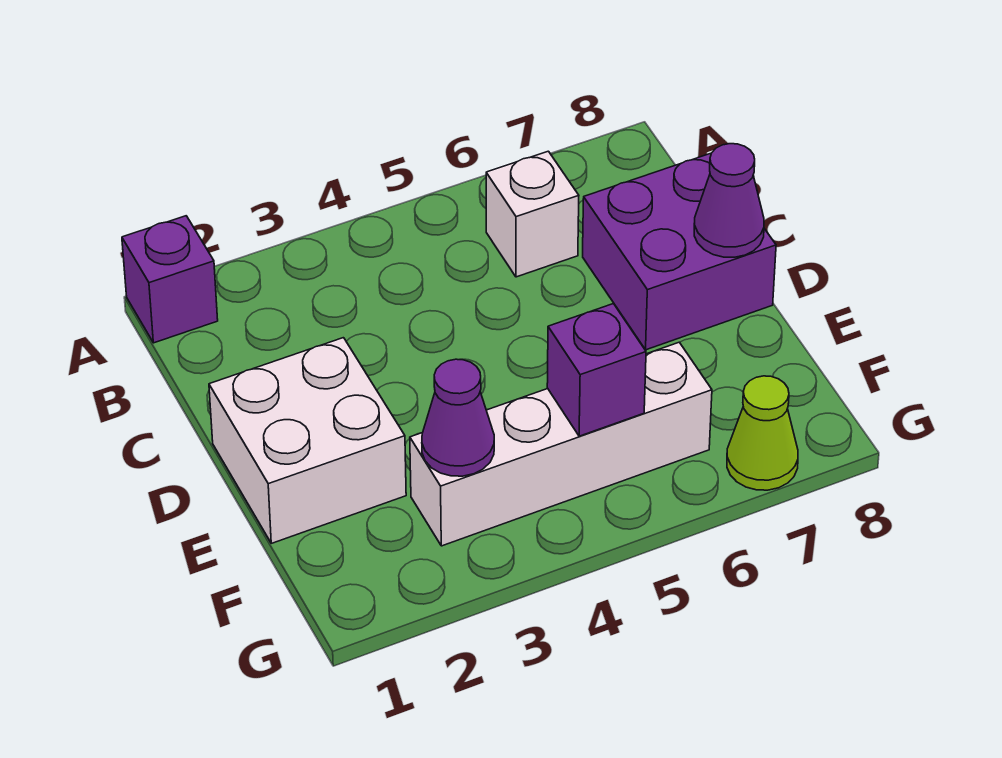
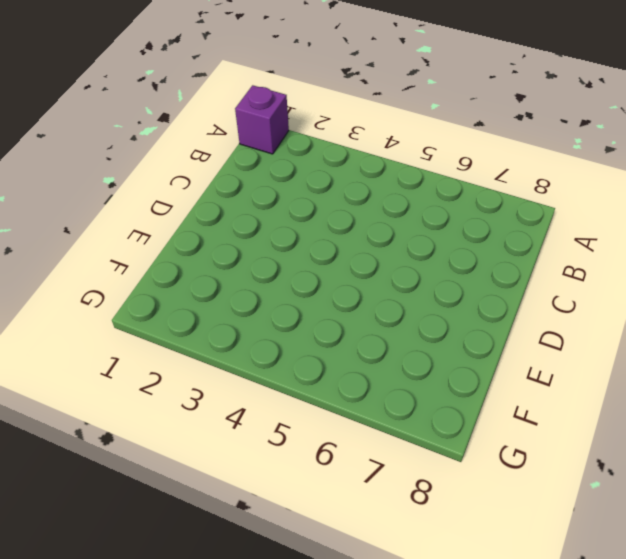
none -> white 1x1 brick [486,151,579,277]
none -> purple 2x2 brick [583,154,776,350]

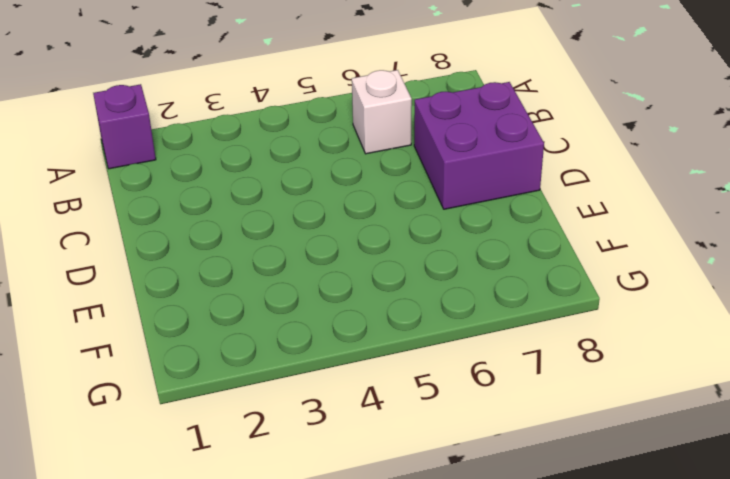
none -> white 2x2 brick [209,338,406,543]
none -> white 1x4 brick [410,342,712,546]

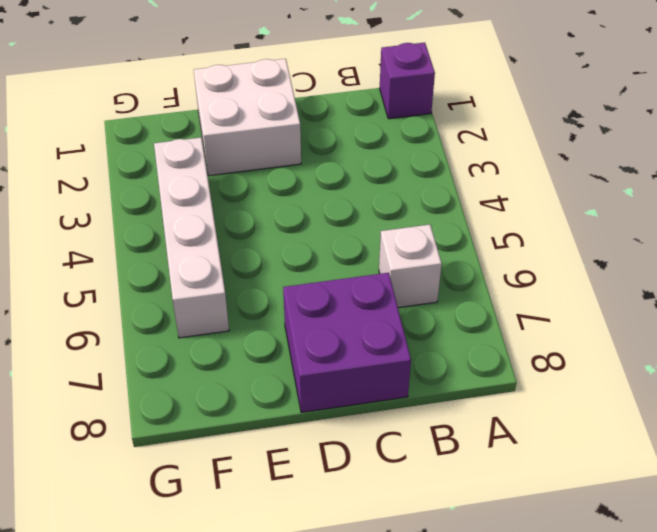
none -> lime 1x1 cone [727,376,798,490]
none -> purple 1x1 cone [694,144,764,257]

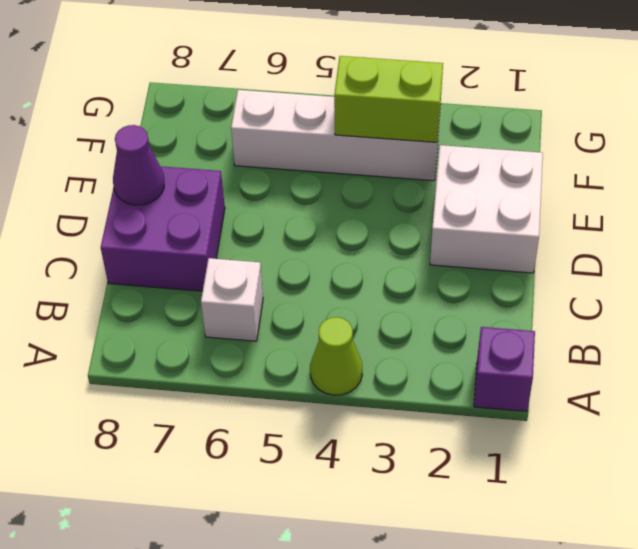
lime 1x1 cone [310,317,362,395] -> lime 1x1 cone moved to [727,376,798,490]
lime 1x2 brick [334,56,443,142] -> purple 1x1 cone [422,359,494,476]
none -> purple 1x1 brick [547,304,646,436]

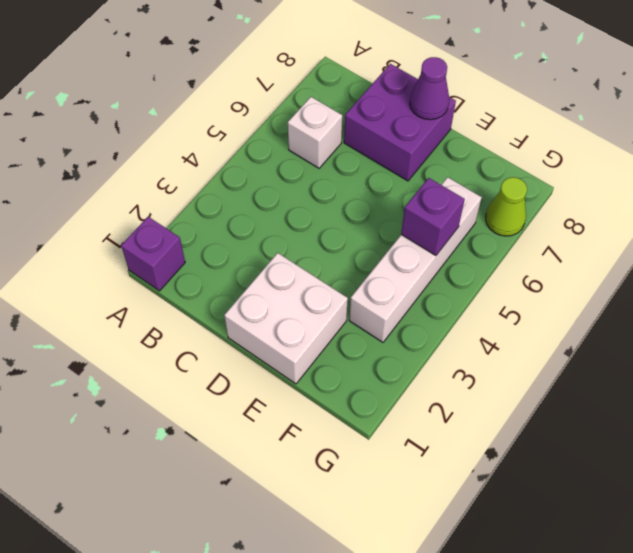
none -> purple 1x1 cone [422,359,494,476]

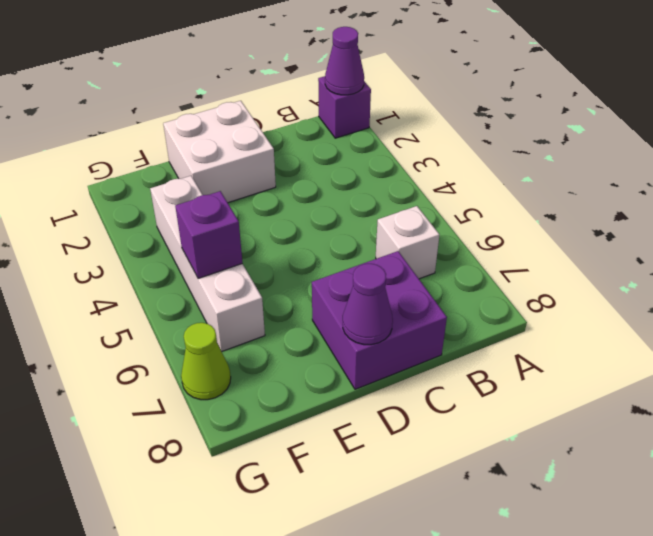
purple 1x1 cone [325,27,364,95] -> purple 1x1 cone moved to [422,359,494,476]

